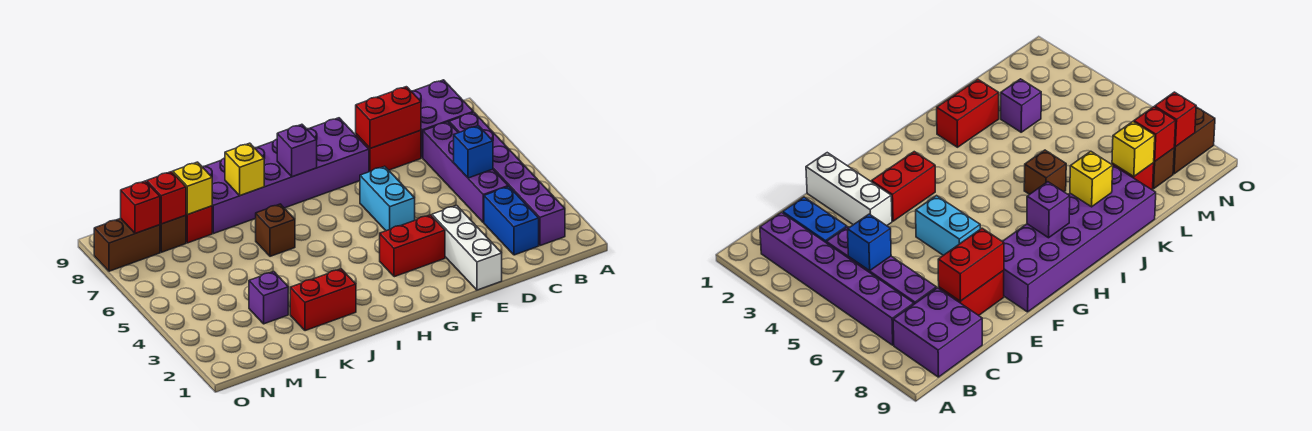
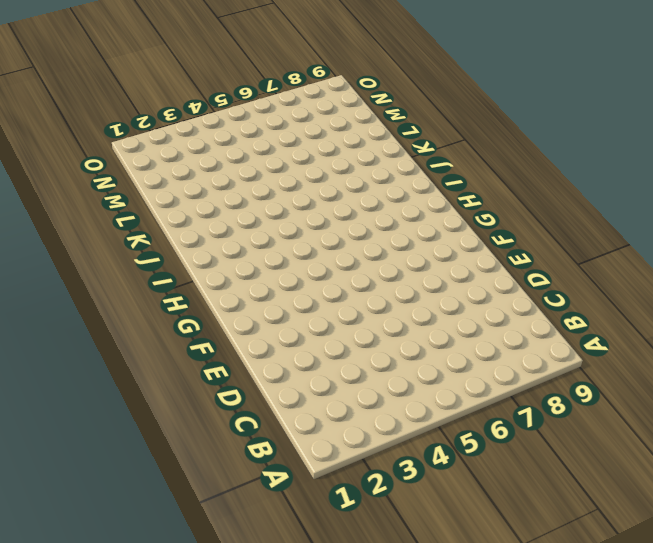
none -> purple 1x6 brick [449,112,565,246]
none -> purple 2x2 brick [411,80,473,158]
none -> blue 1x2 brick [484,186,539,255]

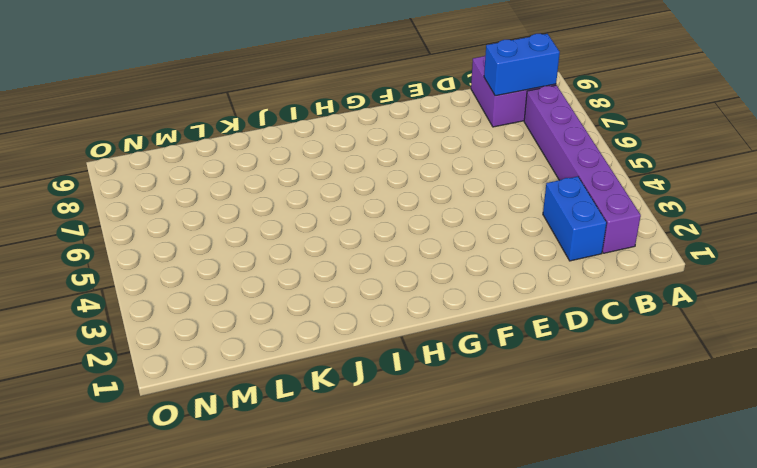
blue 1x2 brick [484,34,560,96] -> none
none -> purple 1x4 brick [423,122,508,223]
none -> red 1x2 brick [356,130,421,172]
none -> white 1x3 brick [432,205,502,290]

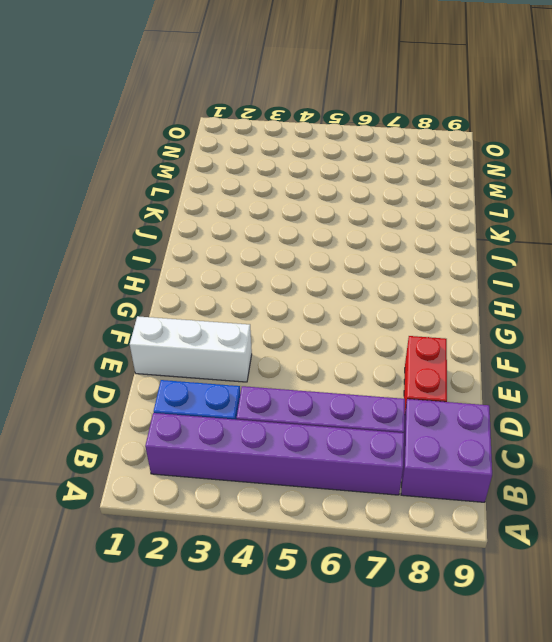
none -> red 1x2 brick [380,215,445,277]
none -> cyan 1x2 brick [360,166,415,231]
none -> purple 2x6 brick [203,118,369,234]

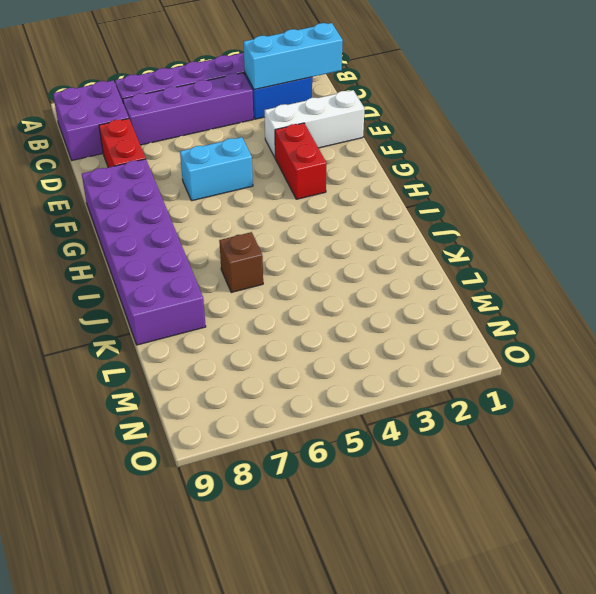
cyan 1x3 brick [244,23,343,90] -> none
none -> red 1x2 brick [290,269,356,331]
none -> purple 1x1 brick [249,272,288,324]
none -> red 1x1 brick [186,206,212,243]

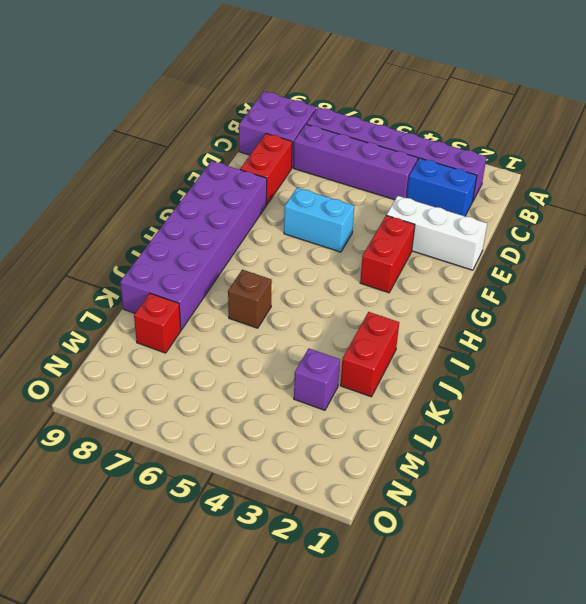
none -> brown 1x1 brick [160,215,186,252]
none -> brown 1x2 brick [94,218,160,271]
none -> blue 1x1 brick [454,126,493,178]

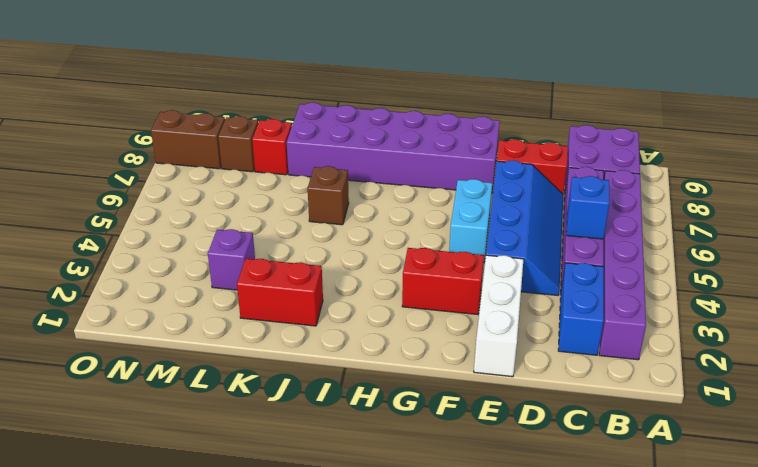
blue 2x4 slope [486,160,563,295] -> none
none -> red 1x2 brick [356,87,421,149]
none -> purple 1x1 brick [277,124,317,177]
none -> yellow 1x1 brick [225,143,264,196]

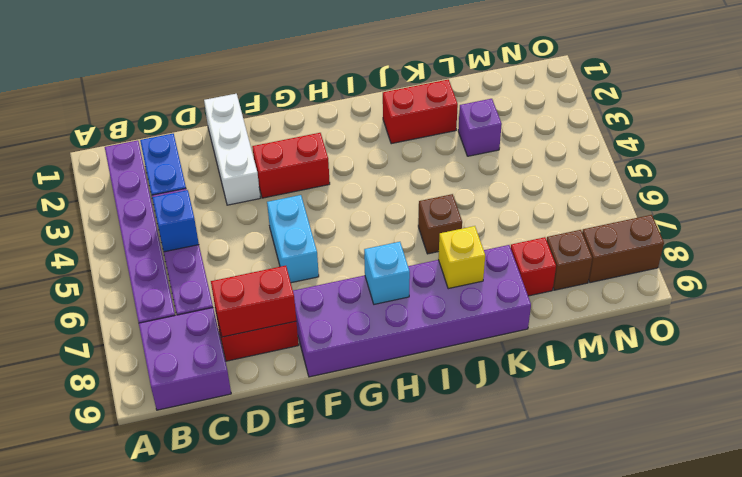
cyan 1x1 brick [364,242,410,304] -> purple 1x1 brick [277,124,317,177]
none -> yellow 1x1 brick [173,162,212,215]
none -> red 1x1 brick [147,172,186,224]
none -> red 1x1 brick [121,181,160,234]

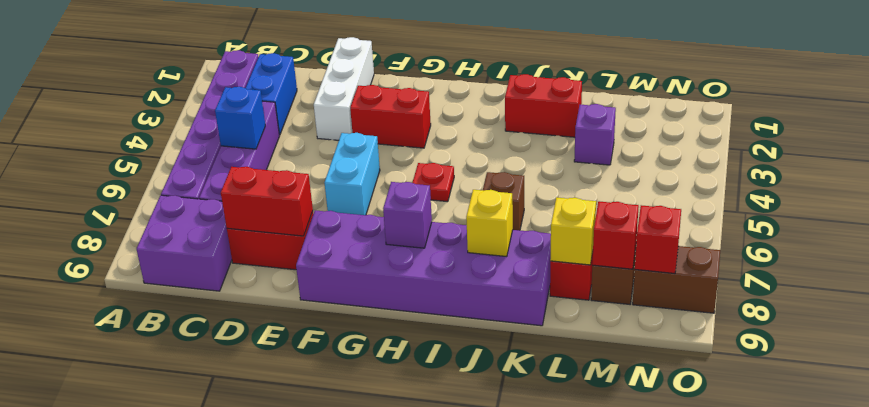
red 1x1 plate [412,163,454,202] -> none

